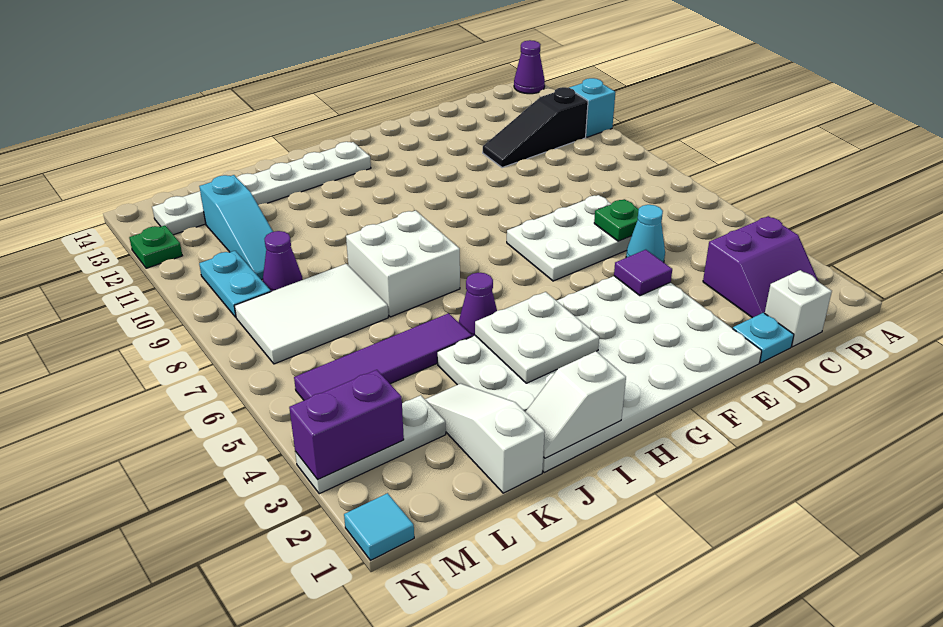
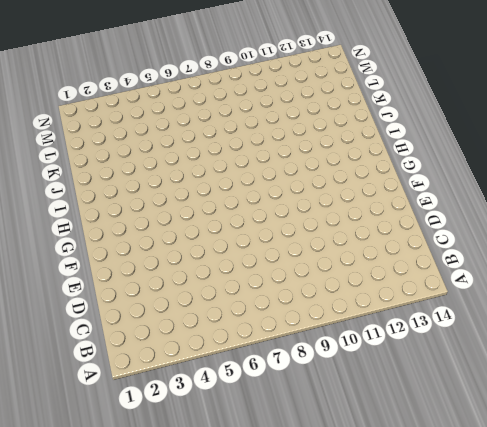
none -> cyan 1x1 brick [569,78,615,137]
none -> purple 1x1 cone [514,40,545,94]
none -> purple 2x2 slope [703,216,819,318]

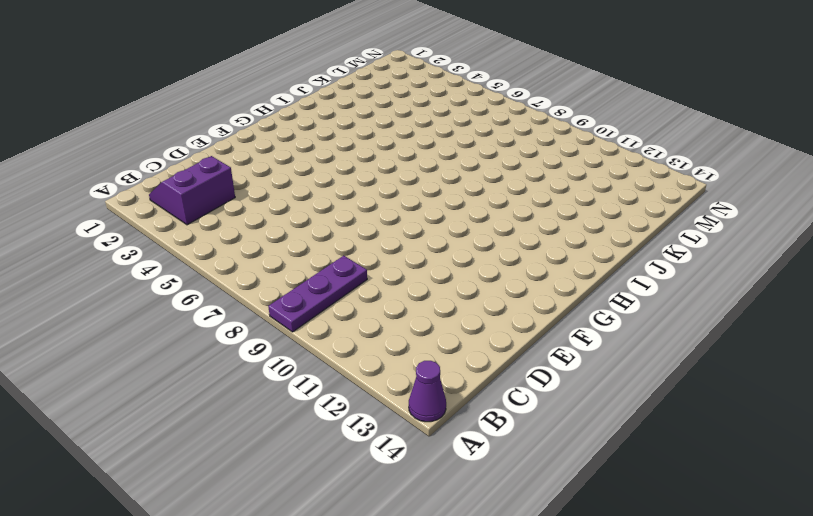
purple 1x3 plate [268,256,367,332] -> none
none -> cyan 1x1 brick [569,78,615,137]
none -> black 1x3 slope [483,87,588,168]
none -> white 1x1 brick [765,270,832,347]

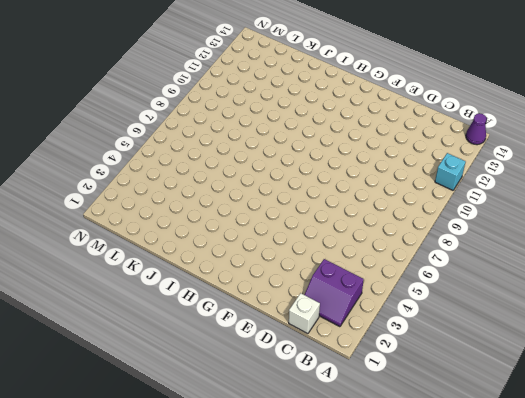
none -> black 1x3 slope [483,87,588,168]
none -> cyan 1x1 plate [733,313,794,363]
none -> cyan 1x1 cone [626,205,665,262]

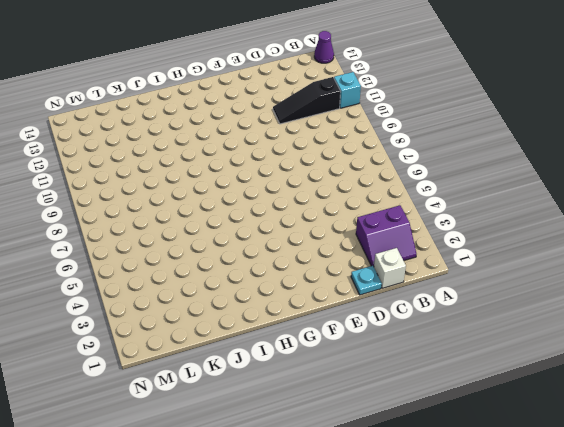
none -> cyan 1x1 cone [626,205,665,262]
none -> white 2x3 plate [507,195,631,281]
none -> white 4x6 plate [437,276,762,472]

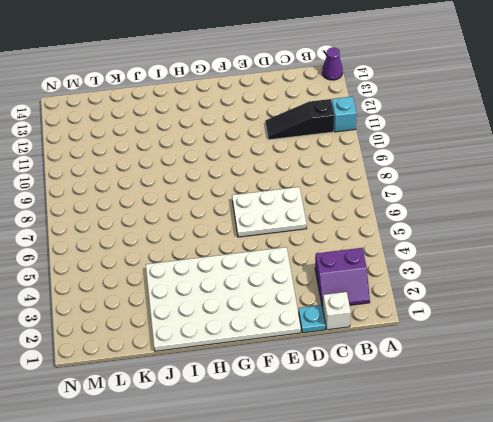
none -> cyan 1x1 cone [626,205,665,262]
none -> white 1x6 plate [152,142,371,235]
none -> purple 1x1 cone [459,273,497,337]

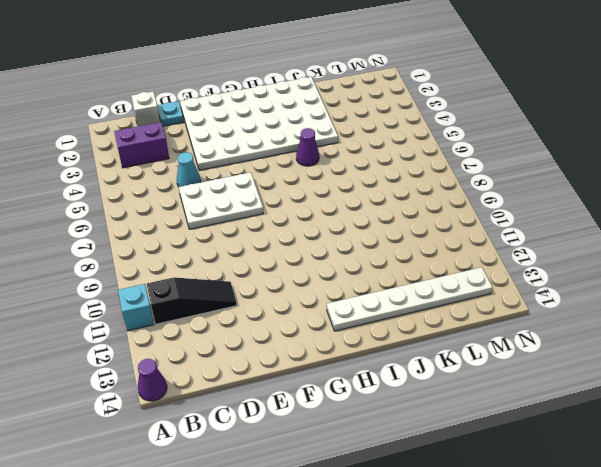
none -> white 2x2 brick [346,211,460,317]
none -> purple 1x4 tile [294,313,472,400]
none -> white 1x3 slope [425,383,545,493]

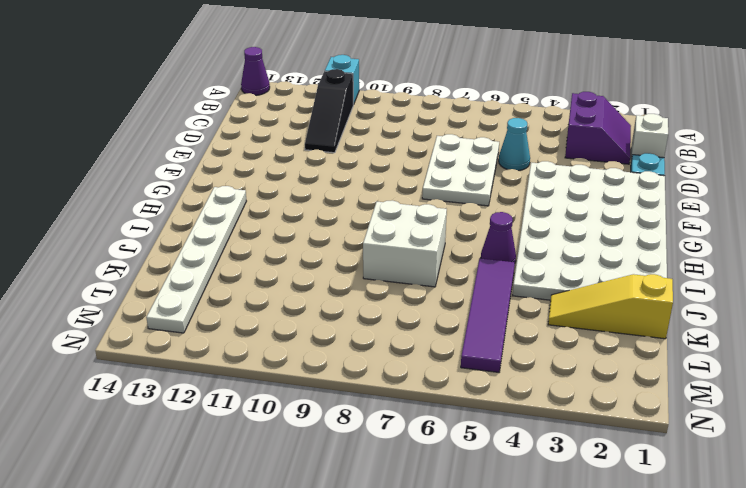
yellow 1x3 slope [548,274,673,339] -> white 1x3 slope [425,383,545,493]
none -> white 2x3 tile [234,264,388,364]
none -> white 1x3 plate [295,395,446,494]
none -> purple 1x1 cone [263,231,302,292]

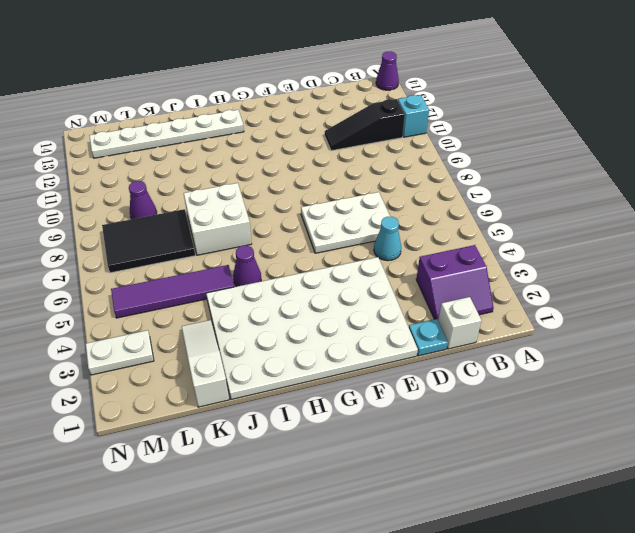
black 2x3 tile [102,209,195,273] -> white 2x3 tile [234,264,388,364]
white 1x2 plate [86,330,154,375] -> white 1x3 plate [295,395,446,494]
none -> cyan 1x3 slope [199,175,273,280]
none -> cyan 1x2 plate [199,251,271,317]
none -> cyan 1x1 tile [344,493,414,560]

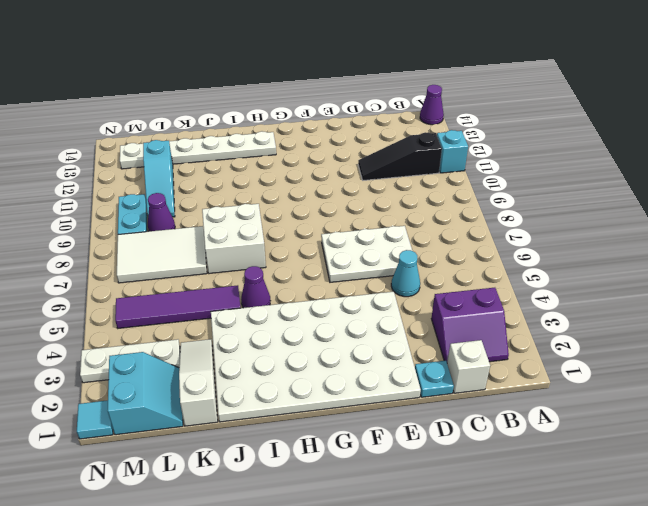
cyan 2x2 slope [108,352,183,435] -> none
none -> green 1x1 plate [129,226,182,268]
none -> green 1x1 plate [594,199,639,241]
none -> purple 1x1 tile [614,250,672,296]

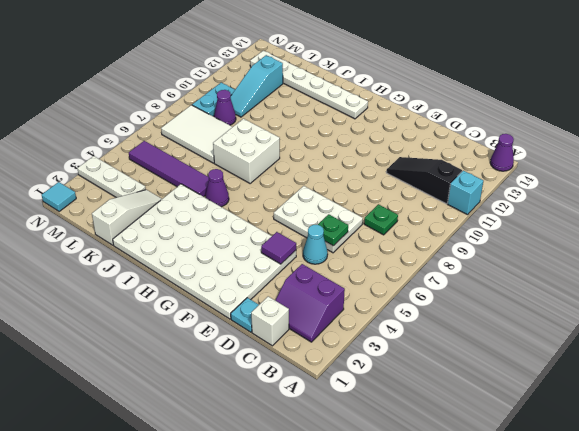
green 1x1 plate [364,204,398,235] -> green 1x1 plate moved to [129,226,182,268]
none -> white 2x2 plate [475,292,599,383]
none -> white 1x2 slope [526,351,626,458]
none -> purple 1x2 brick [289,370,404,479]

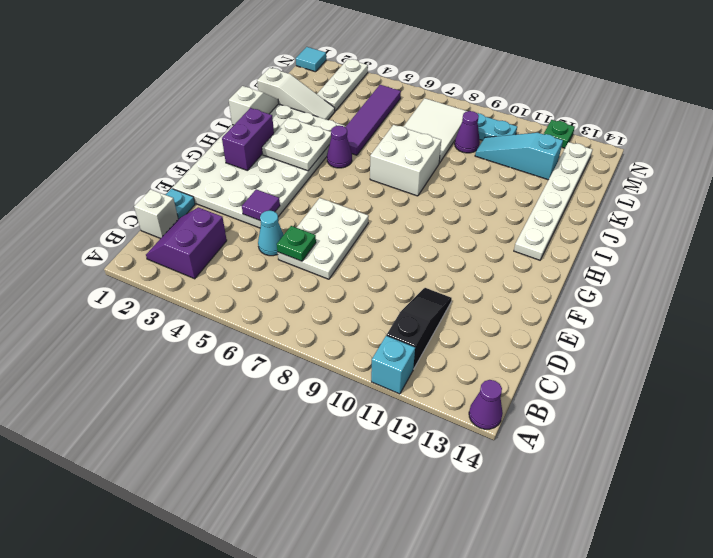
purple 1x2 brick [222,108,274,171] -> purple 1x2 brick moved to [289,370,404,479]

